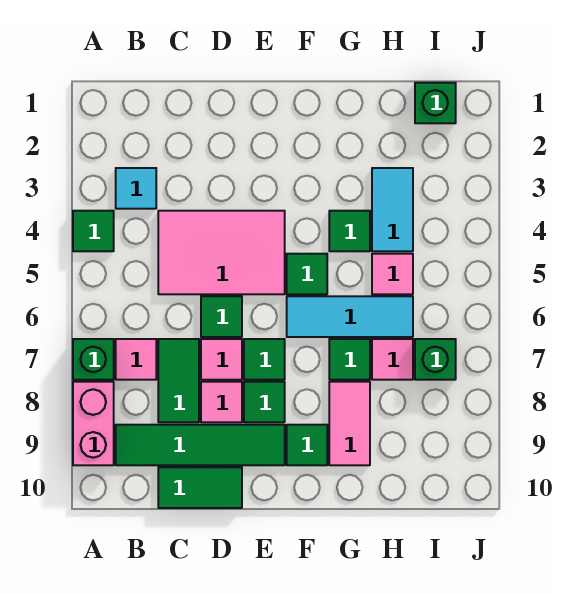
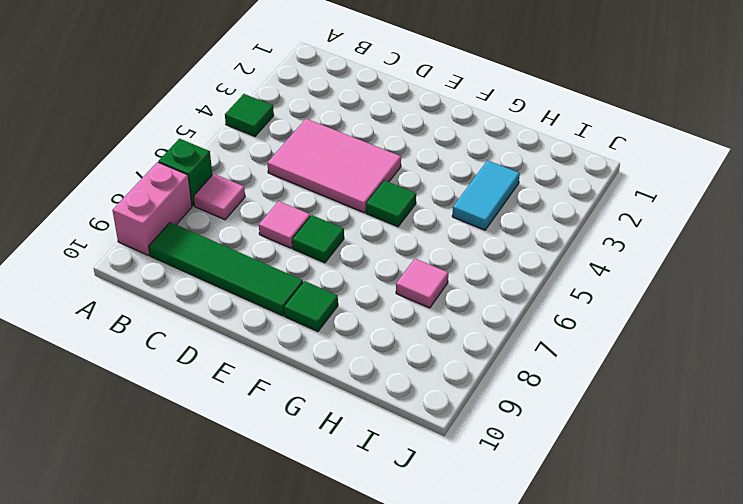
none -> cyan 1x1 tile [116,168,156,209]
none -> green 1x2 tile [158,339,199,422]
none -> green 1x2 tile [158,467,242,508]

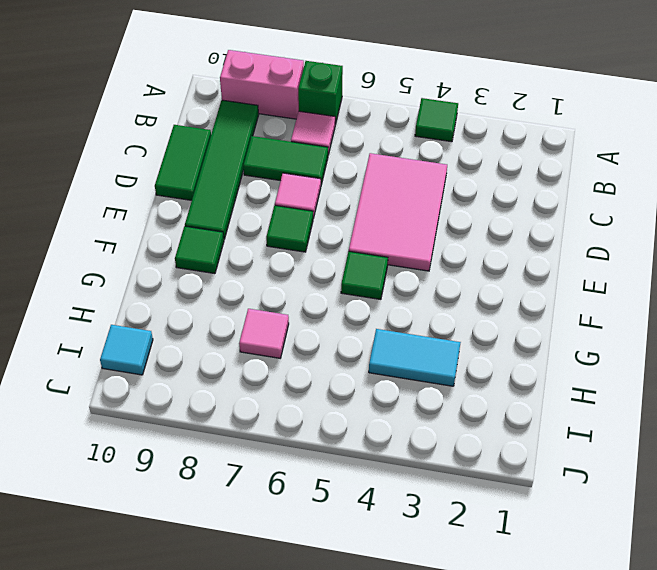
cyan 1x1 tile [100,325,153,375] -> cyan 1x1 tile moved to [116,168,156,209]
none -> green 1x1 tile [201,296,242,337]
none -> pink 1x1 tile [201,382,242,422]
none -> green 1x1 tile [244,382,285,422]

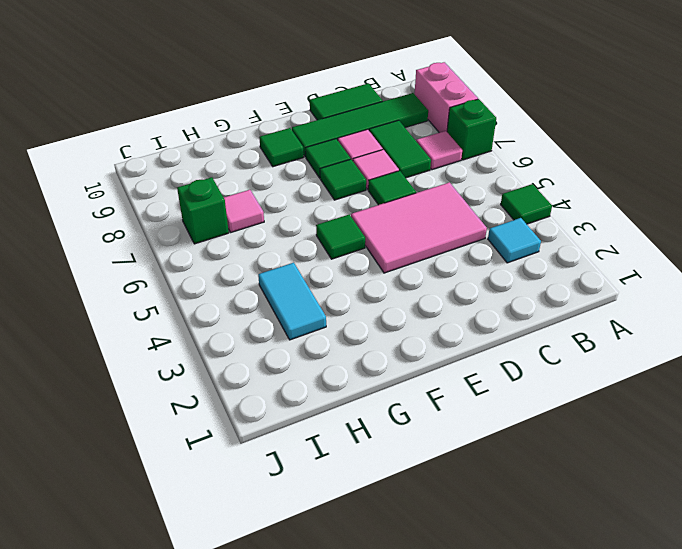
none -> cyan 1x3 tile [287,296,413,337]
none -> green 1x1 tile [329,211,370,251]
none -> green 1x1 tile [329,339,370,380]

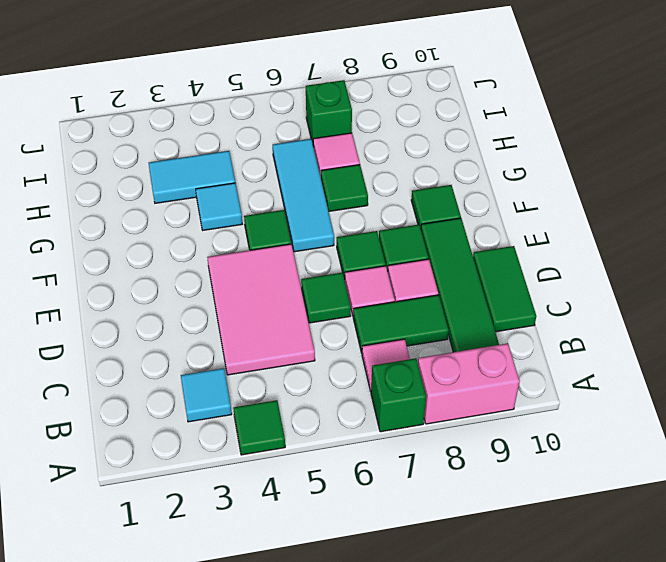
cyan 1x1 tile [196,183,242,230] -> green 1x1 tile [329,211,370,251]
none -> pink 1x2 tile [329,382,370,465]
none -> pink 1x1 tile [372,254,413,294]
none -> green 1x1 brick [415,83,456,123]

